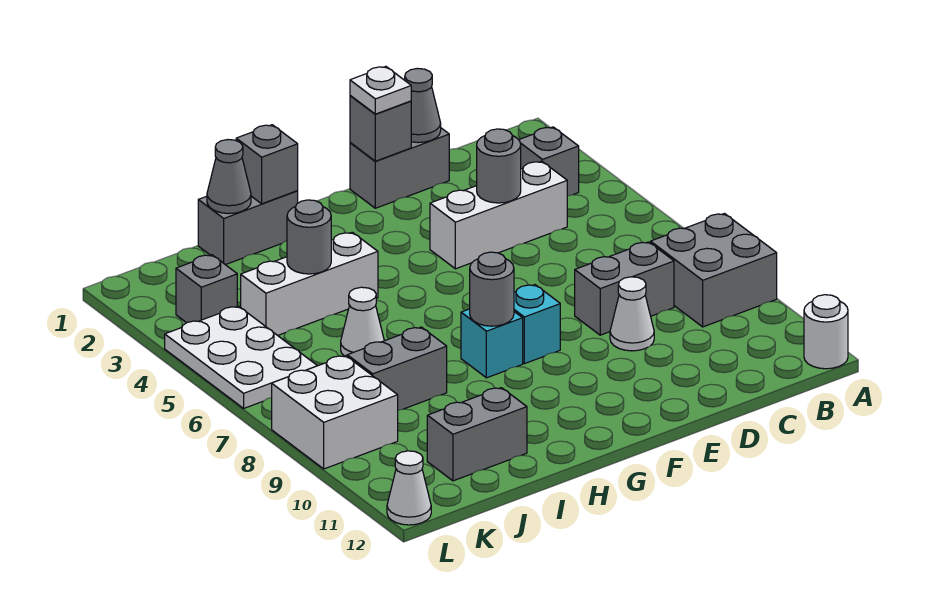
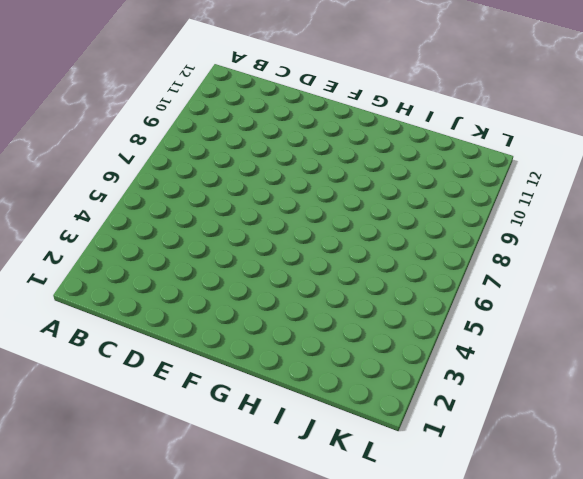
none -> grey 2x2 brick [651,214,777,327]
none -> white 1x1 round brick [804,295,848,369]
none -> grey 1x1 brick [519,127,579,196]

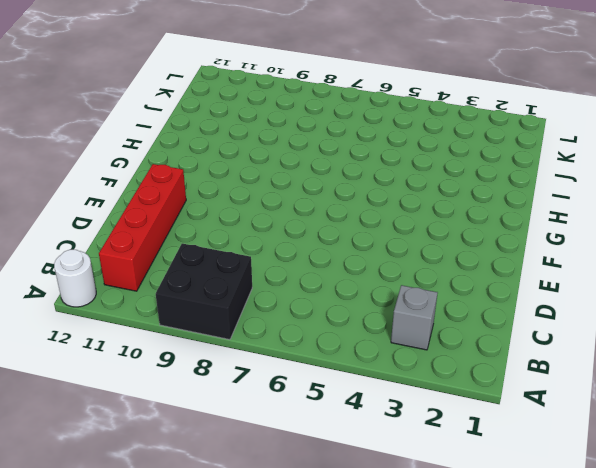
black 2x2 brick [156,244,252,340] -> grey 2x2 brick [651,214,777,327]
red 1x4 brick [99,164,186,291] -> none
none -> white 1x3 brick [430,161,567,269]
none -> grey 1x2 brick [575,242,674,335]
none -> grey 1x2 brick [350,128,449,208]

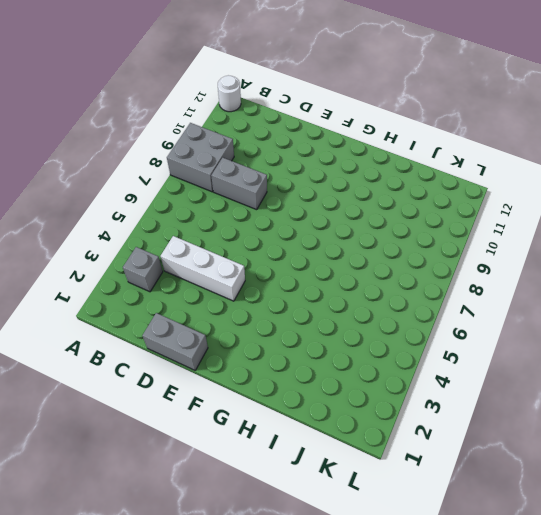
none -> white 1x1 cone [610,277,654,351]
none -> cyan 1x1 brick [514,285,560,364]
none -> cyan 1x1 brick [461,309,523,378]

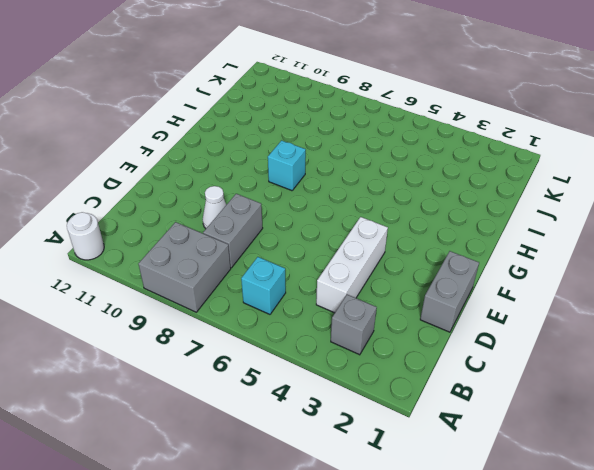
cyan 1x1 brick [241,257,286,314] -> cyan 1x1 brick moved to [514,285,560,364]
none -> grey 1x2 brick [198,191,298,265]
none -> white 1x3 brick [241,232,378,335]
none -> white 1x1 cone [341,287,384,356]

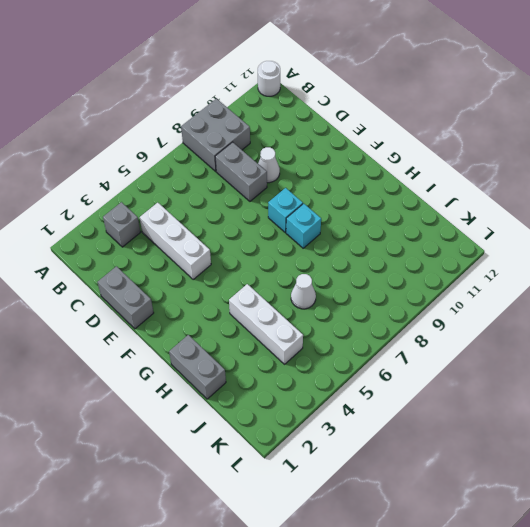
none -> grey 1x2 brick [347,327,447,410]
none -> grey 1x2 brick [427,388,527,481]
none -> grey 1x1 brick [176,255,237,323]

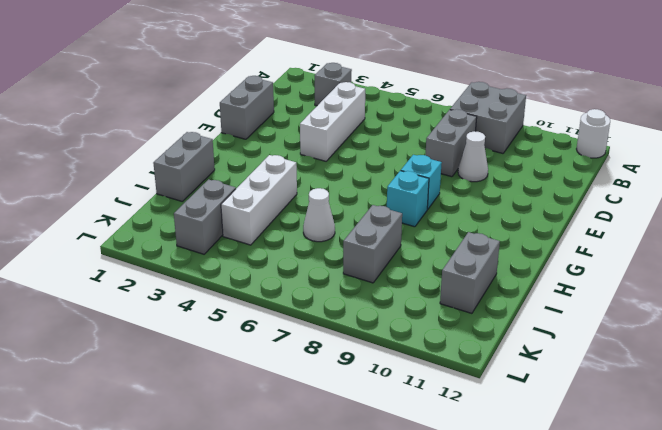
grey 1x2 brick [174,179,236,254] -> grey 1x1 brick [176,255,237,323]
none -> white 2x3 plate [165,306,317,408]
none -> white 2x2 brick [272,356,398,469]
none -> white 1x1 cone [387,451,431,525]

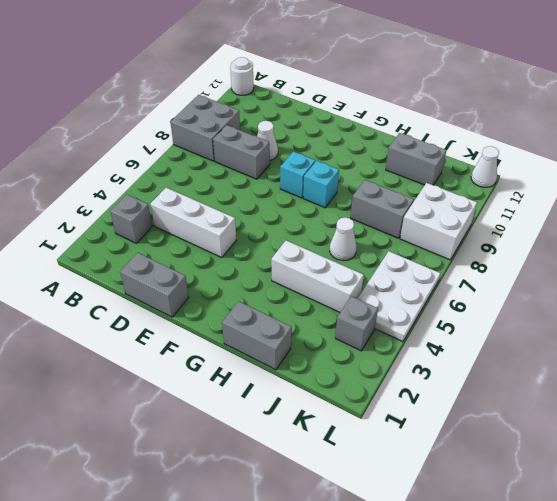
none -> grey 1x1 cone [405,68,441,143]
none -> grey 1x1 round brick [477,129,521,203]
none -> grey 1x1 brick [350,96,411,161]

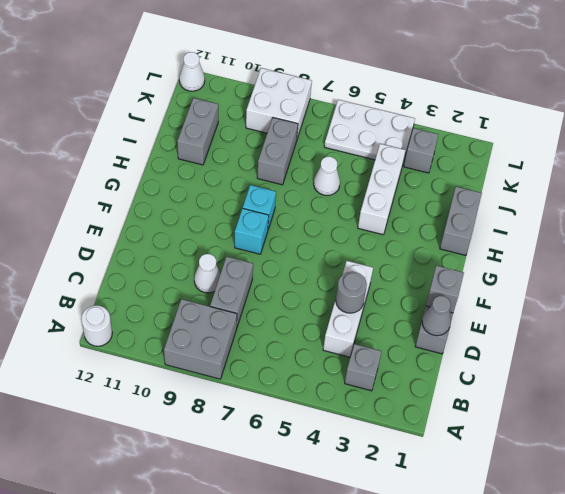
none -> grey 1x1 round brick [470,252,514,326]
none -> grey 1x1 brick [236,125,298,204]
none -> grey 1x1 cone [207,140,251,214]

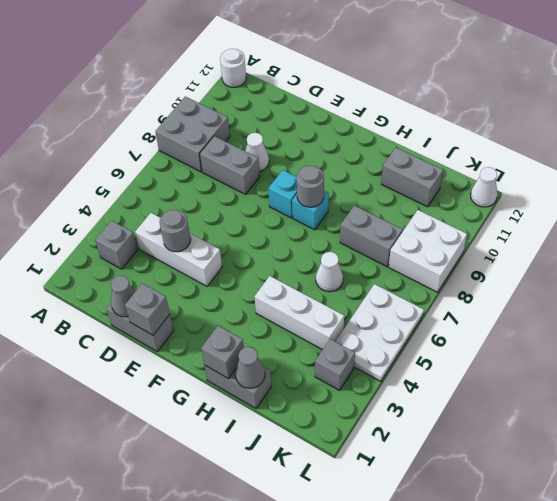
none -> grey 1x1 round brick [287,200,331,274]
none -> white 1x1 plate [350,66,411,114]

